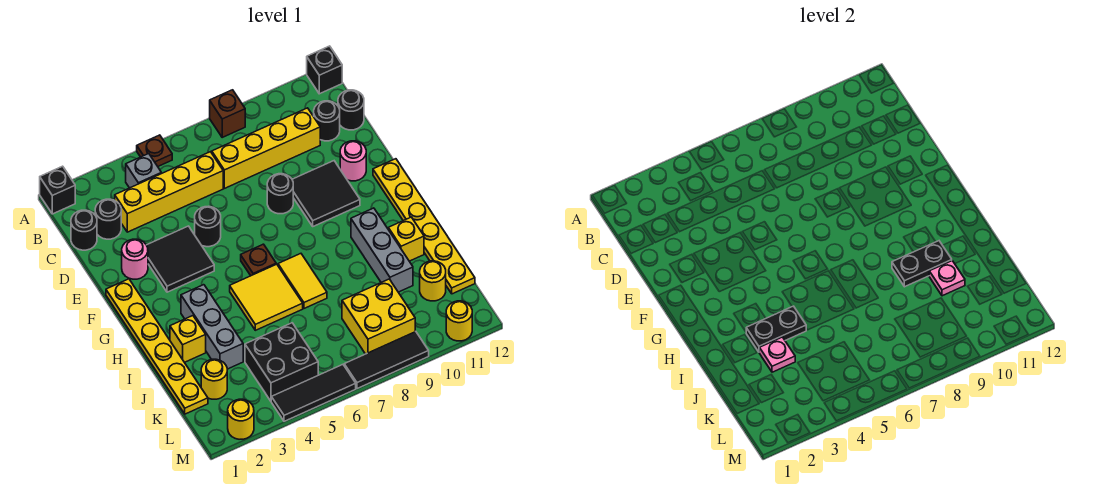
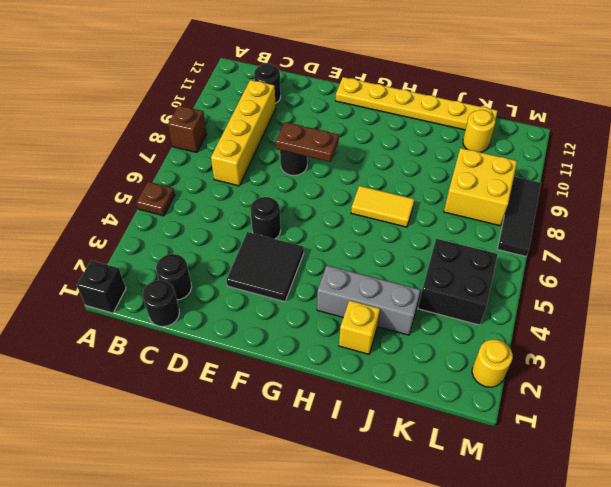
brown 1x2 plate [276,122,339,162] -> none
none -> black 1x1 brick [307,46,342,94]
none -> grey 1x1 brick [126,154,161,188]
none -> yellow 1x4 brick [115,152,223,232]
none -> black 1x1 round brick [338,90,364,130]

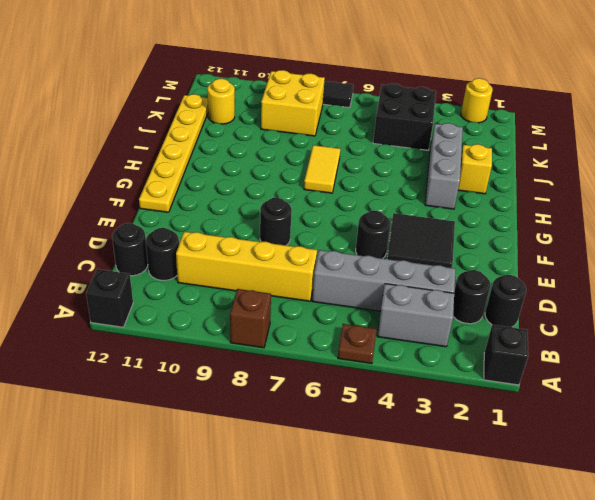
grey 1x2 brick [377,284,454,347] -> grey 1x1 brick [126,154,161,188]
grey 1x4 brick [312,250,456,311] -> yellow 1x4 brick [115,152,223,232]
none -> pink 1x1 round brick [122,239,148,279]
none -> black 2x2 tile [292,161,360,226]
none -> pink 1x1 round brick [340,141,366,181]
none -> yellow 1x6 plate [106,279,208,414]

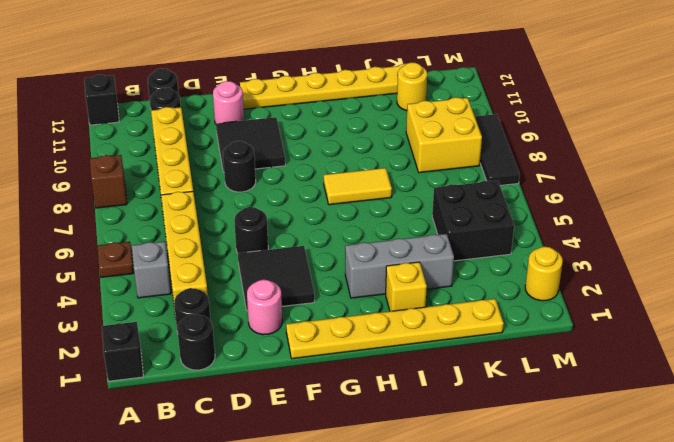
none -> brown 1x1 plate [241,244,276,276]
none -> yellow 2x2 tile [230,264,303,330]
none -> grey 1x3 brick [351,208,413,292]
none -> yellow 1x1 brick [388,217,424,261]

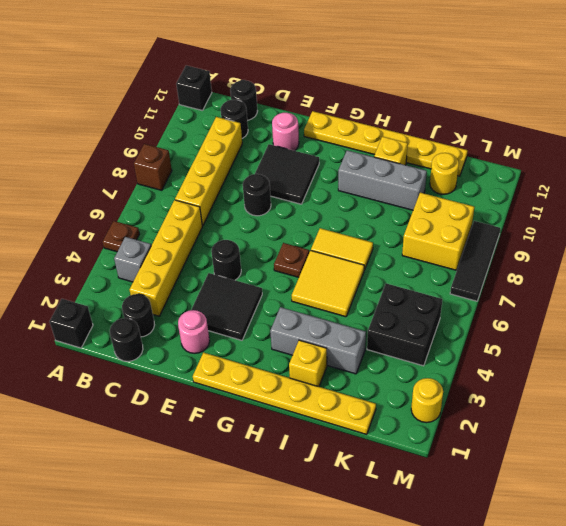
none -> yellow 1x1 round brick [201,359,227,399]
none -> black 1x3 tile [271,365,356,421]
none -> yellow 1x1 round brick [446,301,472,341]
none -> black 1x2 plate [746,306,806,352]

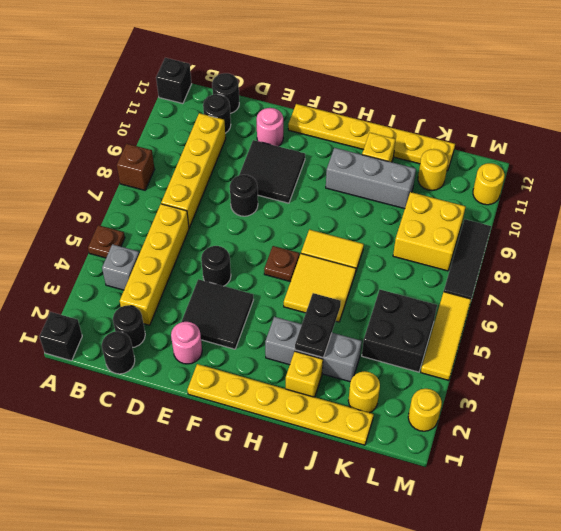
yellow 1x3 tile [421,292,471,380] -> black 1x3 tile [271,365,356,421]
none -> black 1x2 plate [892,241,952,287]
none -> pink 1x1 plate [759,337,795,372]
none -> pink 1x1 plate [929,261,965,296]

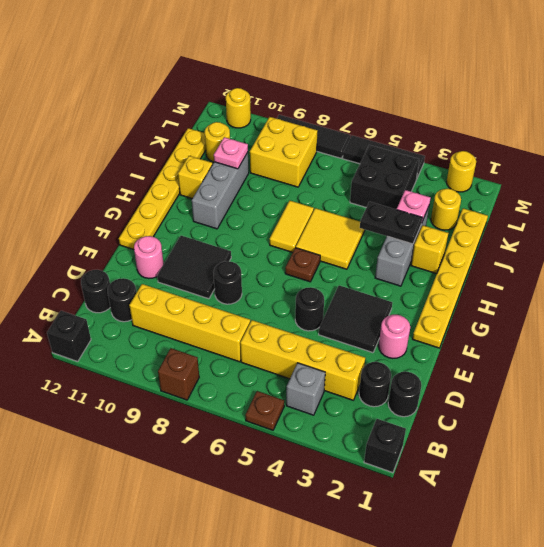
none -> black 1x2 plate [892,241,952,287]

